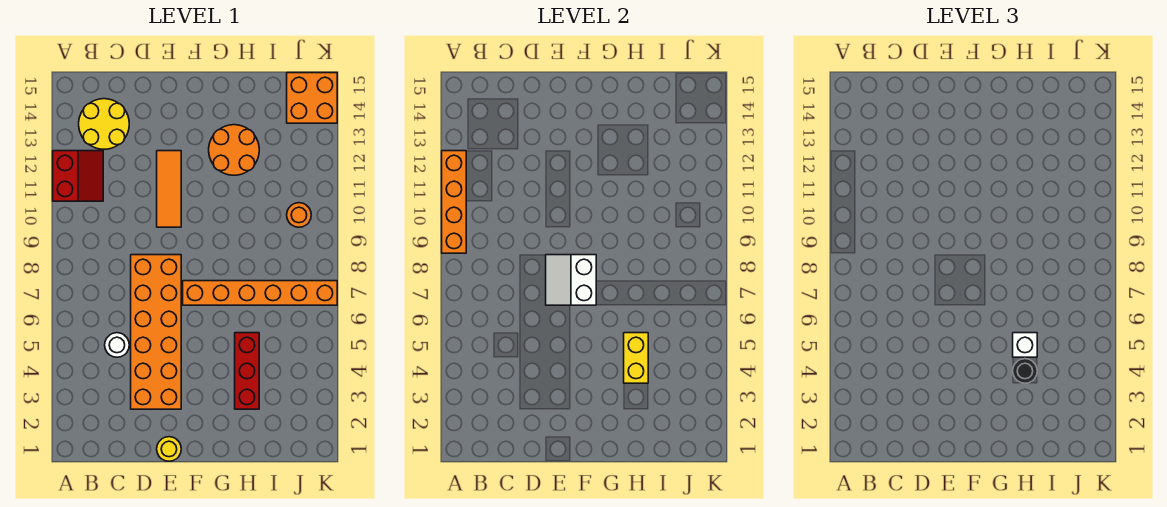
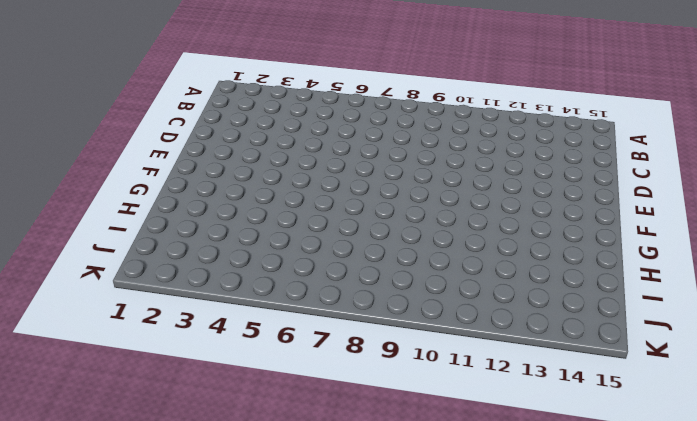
none -> red 2x2 slope [53,151,103,201]
none -> yellow 2x2 round brick [79,99,129,149]
none -> white 1x1 round brick [105,333,129,357]

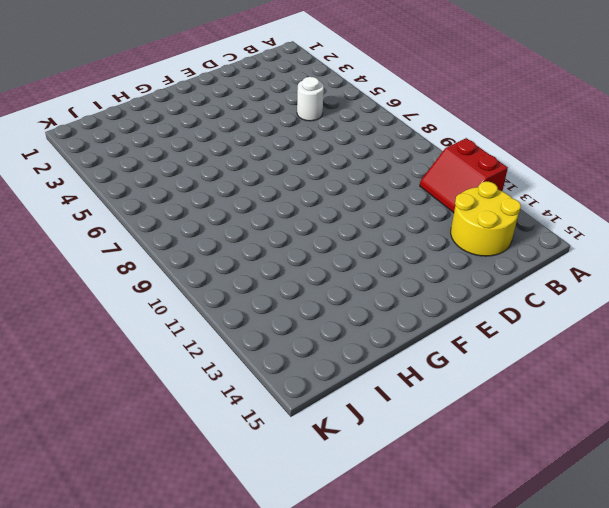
none -> orange 2x6 brick [131,255,181,409]
none -> yellow 1x1 round brick [157,437,181,461]
none -> orange 1x3 tile [157,151,181,227]

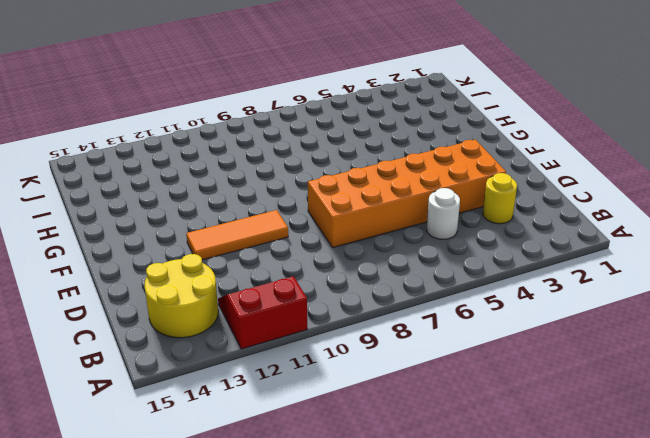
yellow 1x1 round brick [483,173,517,224] -> yellow 1x1 round brick moved to [157,437,181,461]
none -> orange 1x6 brick [183,281,337,305]
none -> orange 2x2 round brick [209,125,259,175]
none -> red 1x3 brick [235,333,259,409]

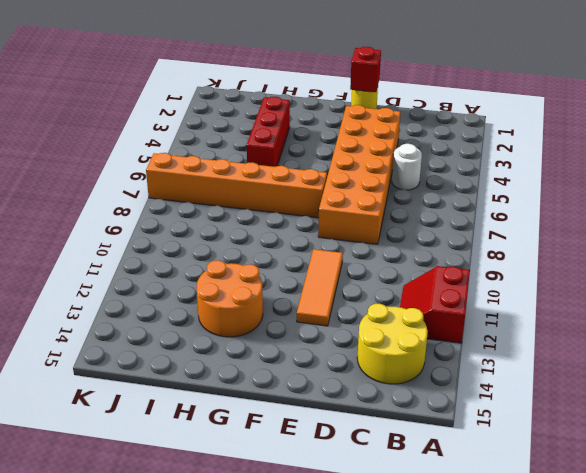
red 1x1 brick [350,47,381,92] -> none
none -> orange 1x1 round brick [287,203,311,227]
none -> orange 2x2 brick [287,73,337,123]
none -> orange 1x4 brick [442,151,466,253]

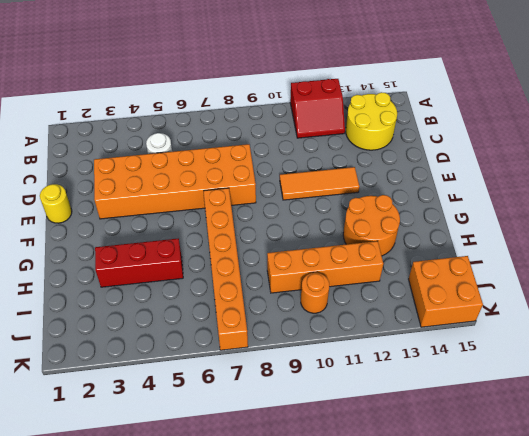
orange 1x4 brick [267,241,383,293] -> orange 1x4 brick moved to [442,151,466,253]
none -> white 2x2 slope [546,255,596,305]
none -> yellow 1x2 brick [624,333,648,383]
none -> black 1x1 round brick [1013,359,1037,383]

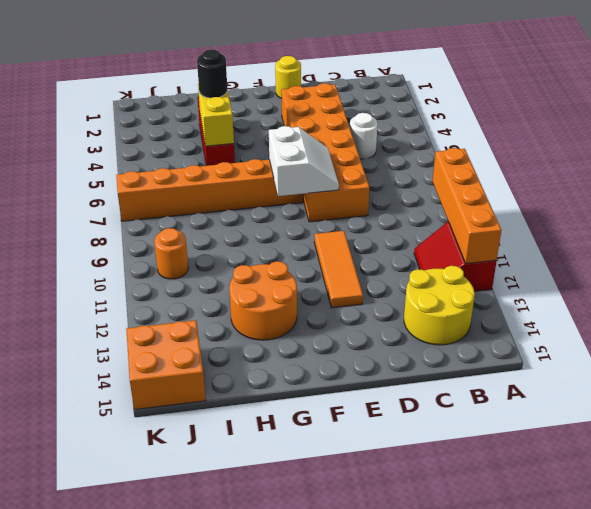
none -> white 1x1 brick [1013,333,1037,357]

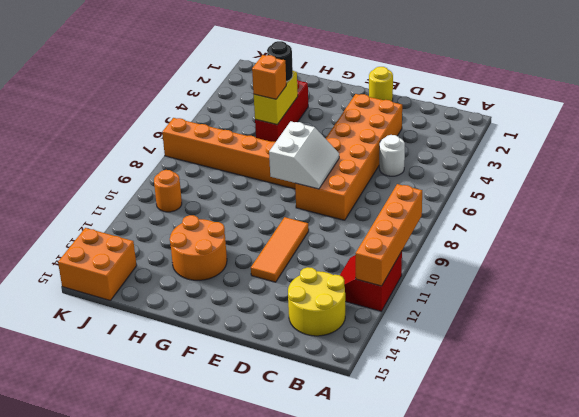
orange 1x1 brick [252,55,286,99] -> white 1x1 brick [1013,333,1037,357]

